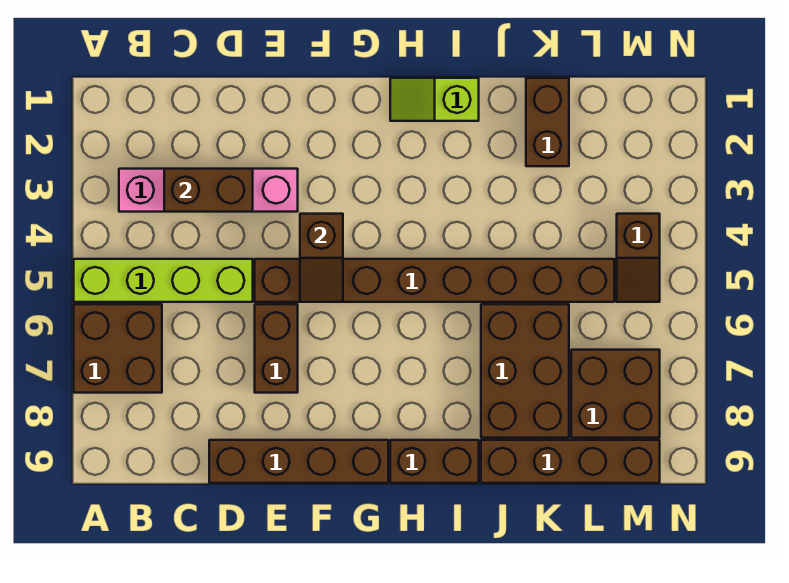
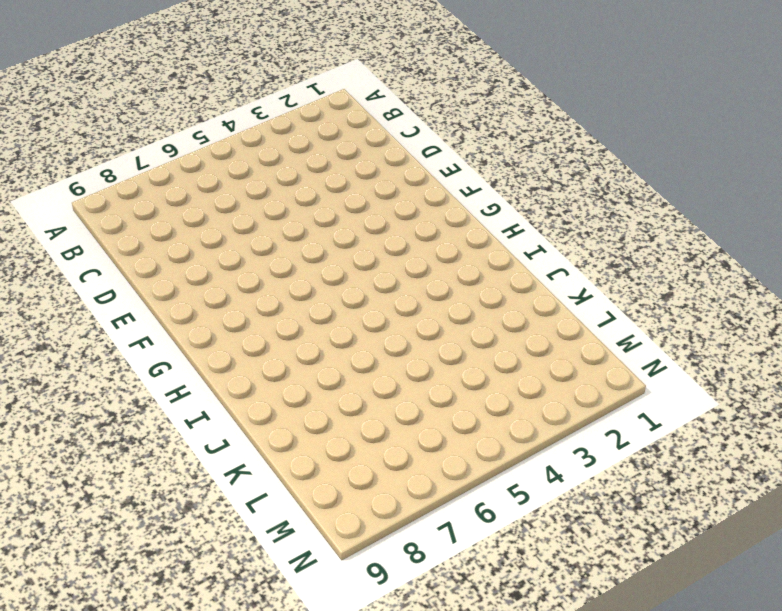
none -> lime 1x4 brick [74,259,253,302]
none -> brown 2x2 brick [74,304,162,393]
none -> pink 1x4 brick [119,169,298,212]

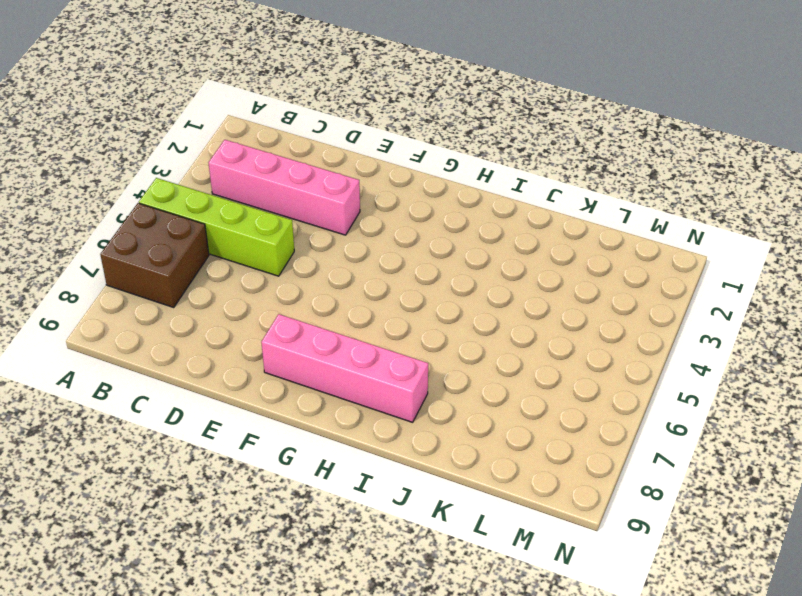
pink 1x4 brick [261,314,428,422] -> none
none -> brown 1x4 brick [209,440,388,483]
none -> brown 1x8 brick [255,259,614,302]
none -> brown 1x2 brick [255,304,298,393]

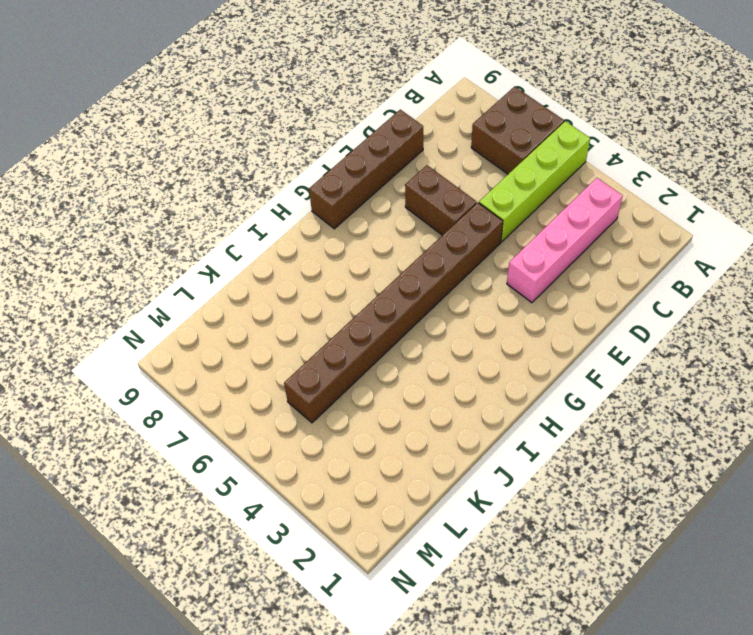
none -> lime 1x2 slope [390,78,479,121]
none -> brown 1x2 brick [390,440,479,483]
none -> brown 2x3 brick [481,304,569,438]

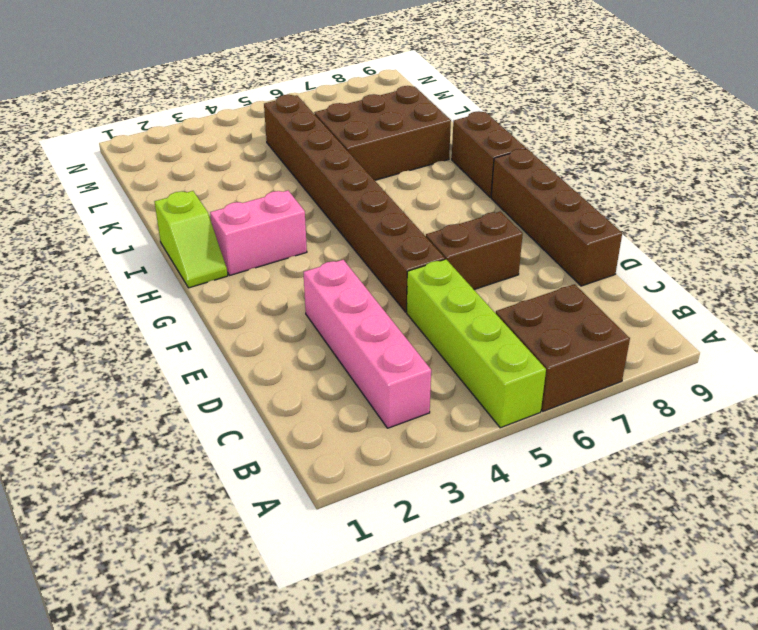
pink 1x2 brick [210,191,307,275] -> none
none -> brown 1x4 brick [481,440,660,483]
none -> brown 1x2 brick [526,78,569,166]
none -> brown 2x2 brick [571,350,660,438]

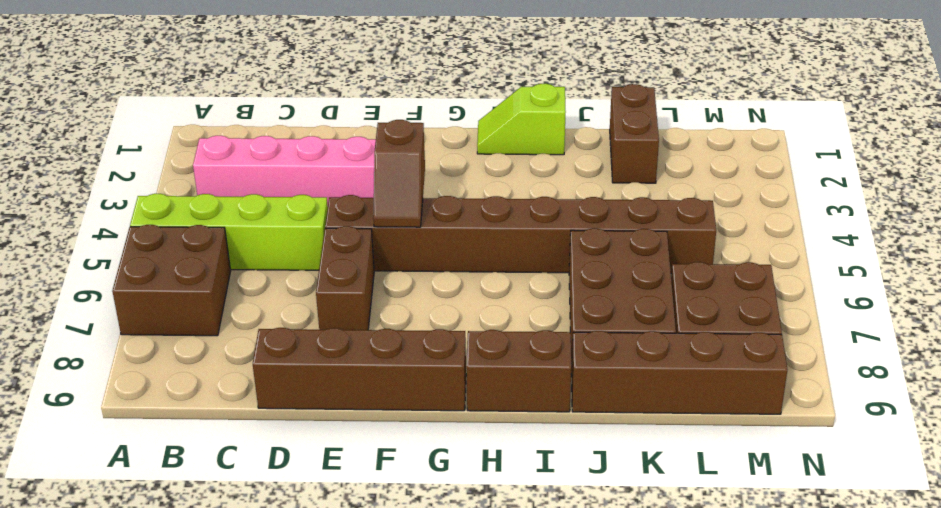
none -> brown 1x2 slope [617,214,660,302]
none -> brown 1x2 brick [164,169,253,212]

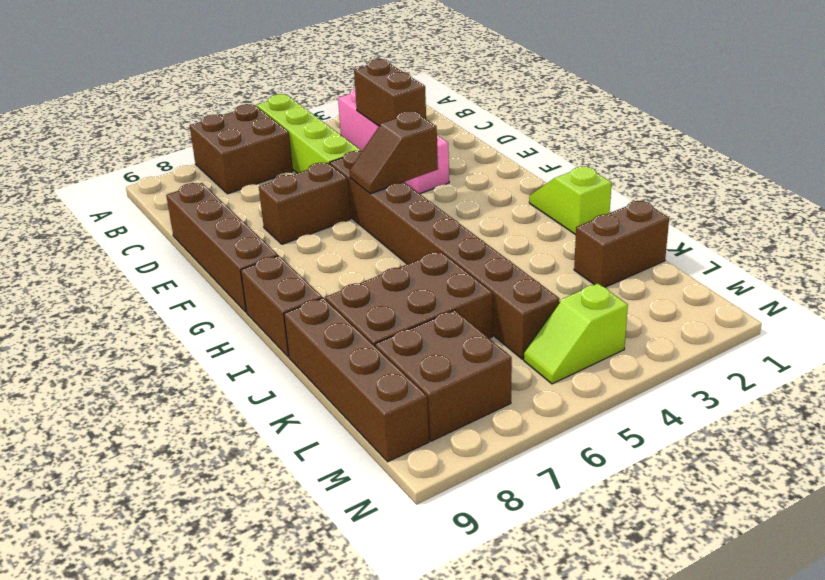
lime 1x2 slope [524,283,628,384] -> brown 1x2 slope [617,214,660,302]

